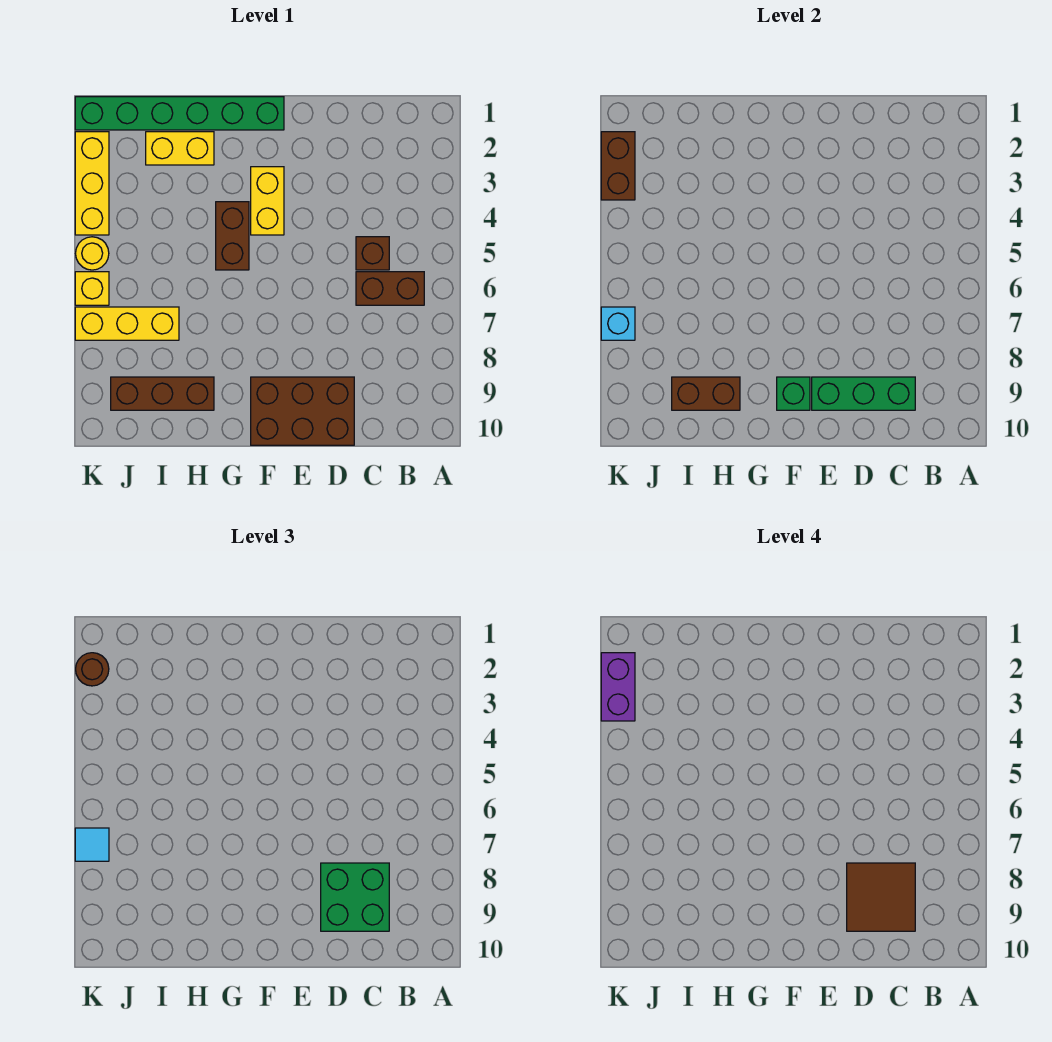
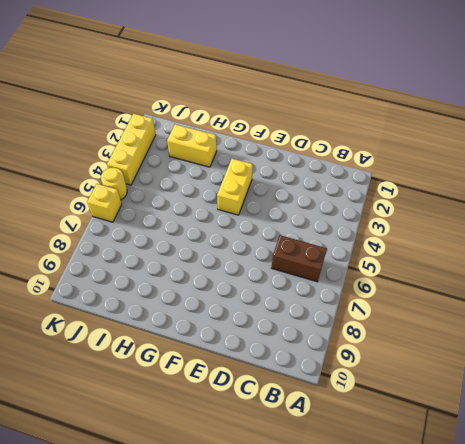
none -> brown 1x1 brick [356,237,389,270]
none -> brown 2x3 brick [251,377,354,445]
none -> green 1x6 brick [75,97,284,130]

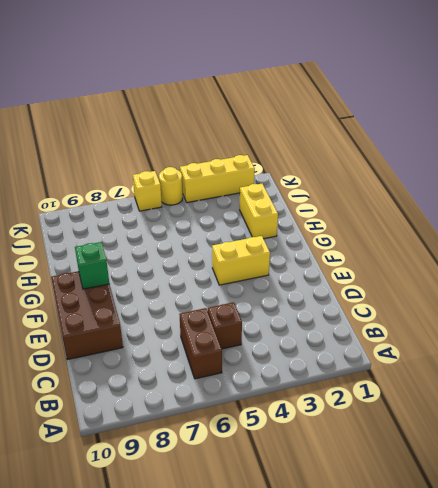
none -> green 1x6 brick [75,97,284,130]
none -> brown 1x2 brick [216,202,249,270]
none -> brown 1x3 brick [111,377,214,410]

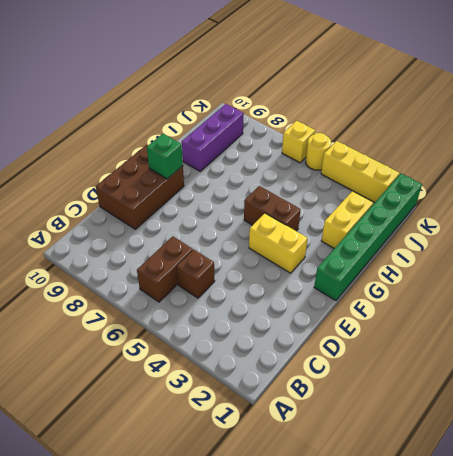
purple 1x3 brick [182,104,244,171] -> brown 1x3 brick [111,377,214,410]
none -> yellow 1x3 brick [75,307,179,340]
none -> green 1x3 brick [812,377,915,410]
none -> brown 1x2 brick [672,377,740,410]

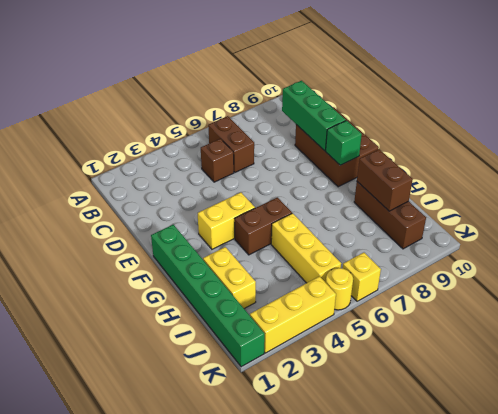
yellow 1x3 brick [271,213,341,283] -> yellow 1x3 brick moved to [75,307,179,340]
none -> brown 1x2 brick [601,132,635,200]
none -> cyan 1x1 brick [601,307,635,340]
none -> green 2x2 brick [321,863,389,931]

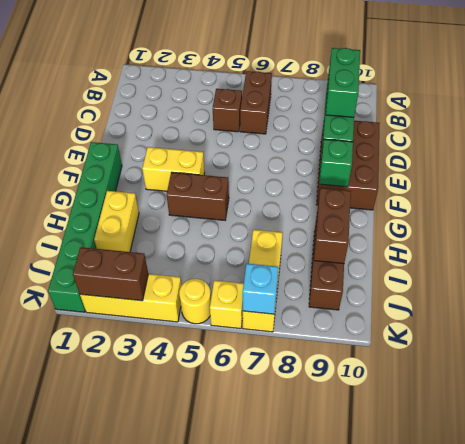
green 1x2 brick [326,48,360,117] -> green 2x2 brick [321,863,389,931]
none -> brown 1x1 round brick [76,653,109,686]
none -> cyan 1x1 tile [75,828,109,861]
none -> brown 2x2 tile [847,863,915,931]

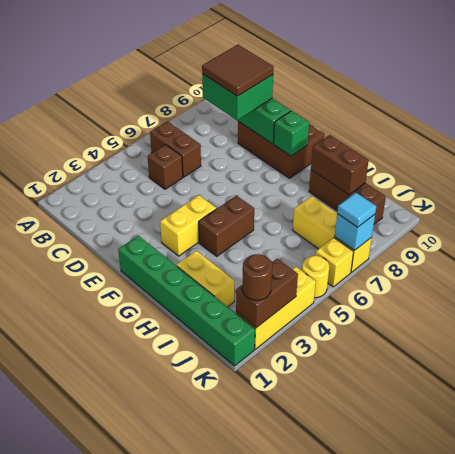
none -> purple 1x2 brick [601,653,635,721]

